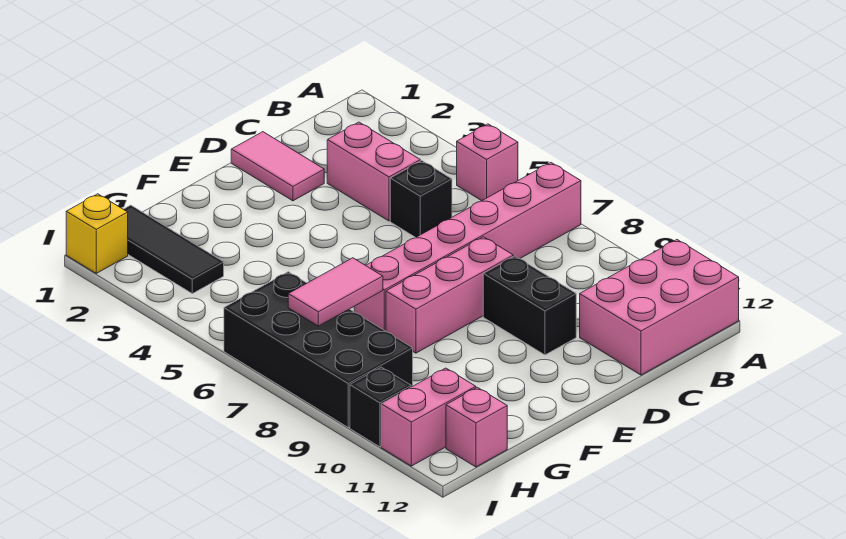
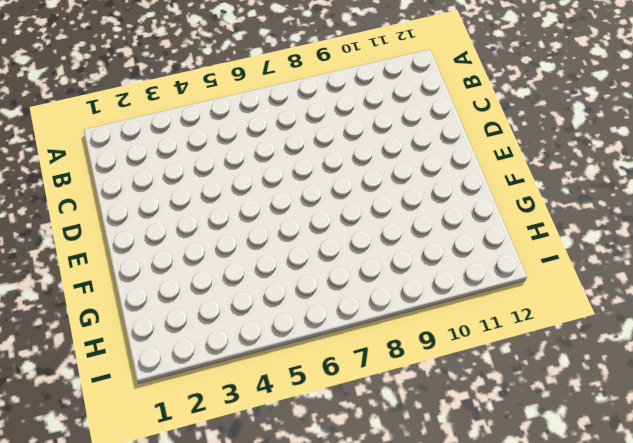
none -> pink 1x1 brick [457,124,518,201]
none -> pink 1x6 brick [354,163,581,331]
none -> pink 2x3 brick [580,240,739,375]

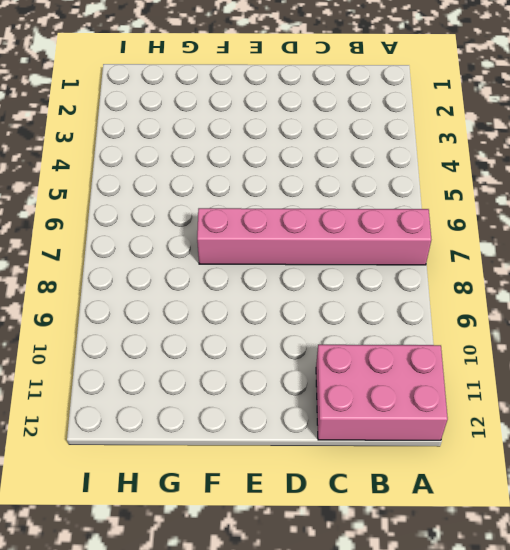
none -> pink 1x1 brick [457,124,518,201]
none -> pink 1x2 brick [327,122,420,221]
none -> black 1x1 brick [390,161,452,238]

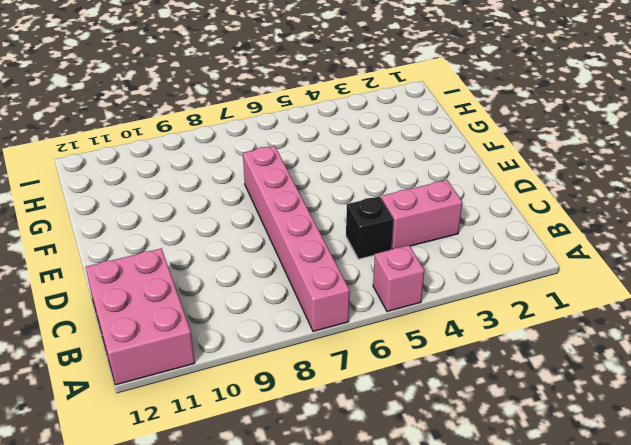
none -> pink 1x2 tile [231,132,324,201]
none -> pink 1x3 brick [386,237,513,353]
none -> black 1x2 brick [483,256,576,355]

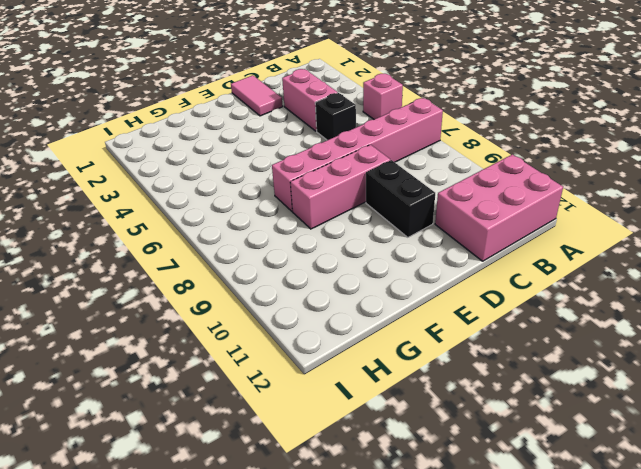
none -> black 1x3 tile [123,205,224,294]
none -> black 2x4 brick [224,272,413,427]
none -> pink 1x2 brick [381,368,476,466]

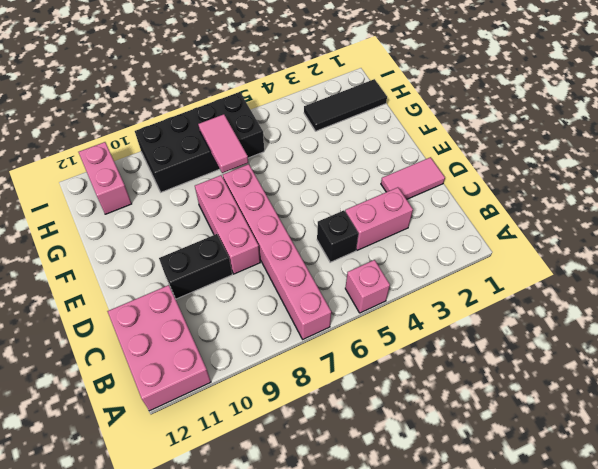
none -> pink 1x1 brick [446,387,507,467]
none -> yellow 1x1 brick [66,194,128,273]
none -> black 1x1 brick [350,367,411,447]

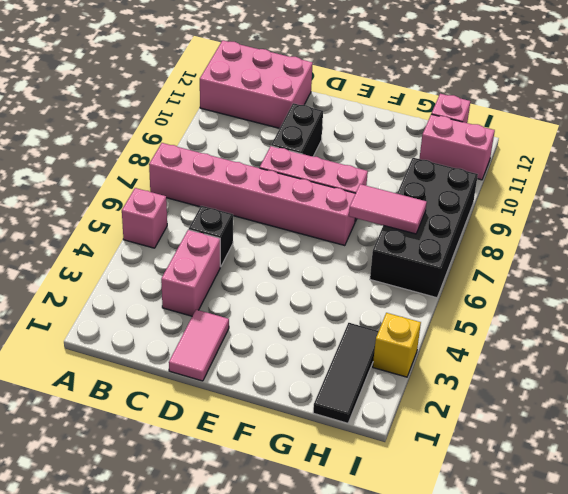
yellow 1x1 brick [373,313,421,377] -> yellow 1x1 brick moved to [66,194,128,273]
none -> black 1x1 brick [350,367,411,447]

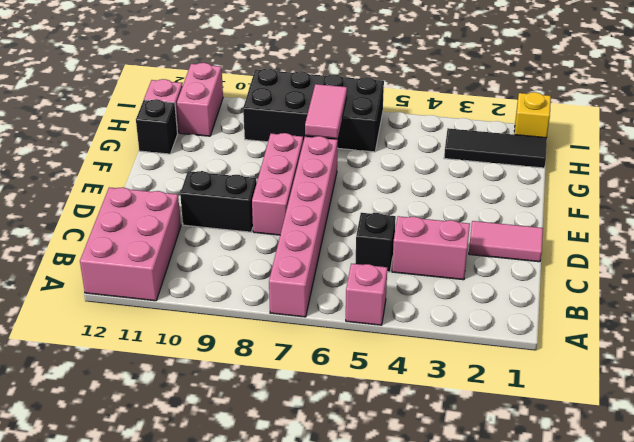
black 1x1 brick [136,99,178,154] -> black 1x1 brick moved to [350,367,411,447]

